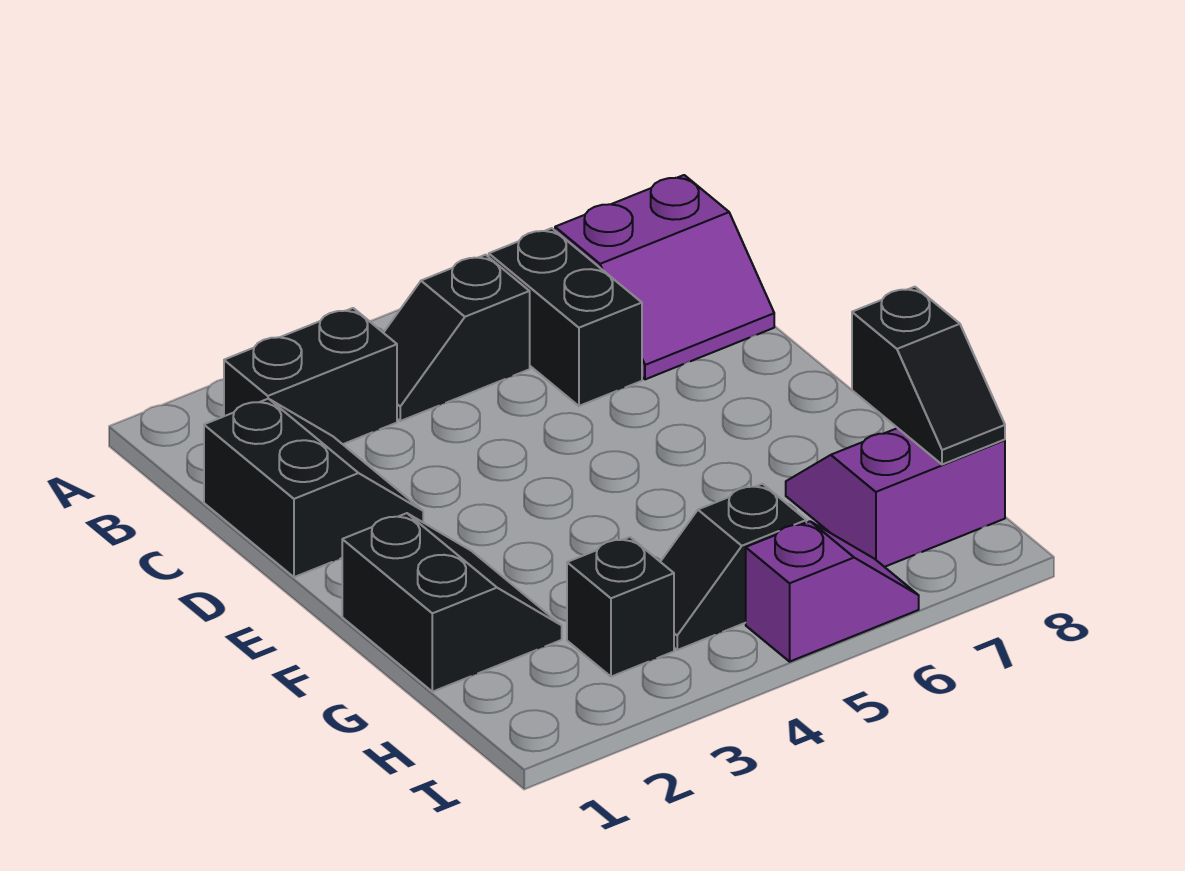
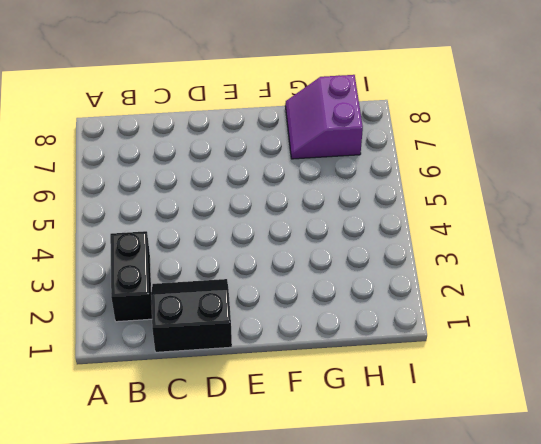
none -> black 1x2 slope [384,255,530,421]
none -> black 1x2 brick [489,228,642,406]

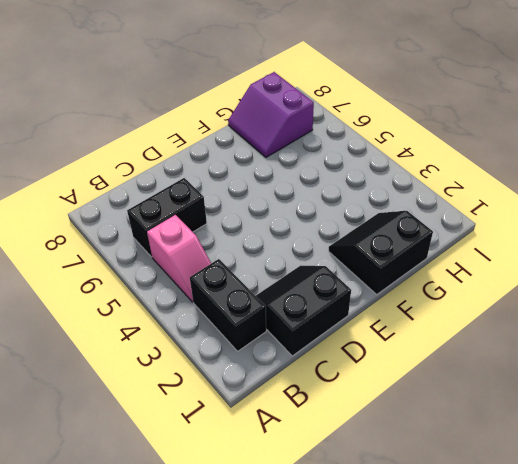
pink 1x2 slope [147,215,211,302] -> black 1x2 slope [384,255,530,421]
none -> purple 2x2 slope [555,175,774,379]
none -> black 1x1 brick [567,537,674,677]

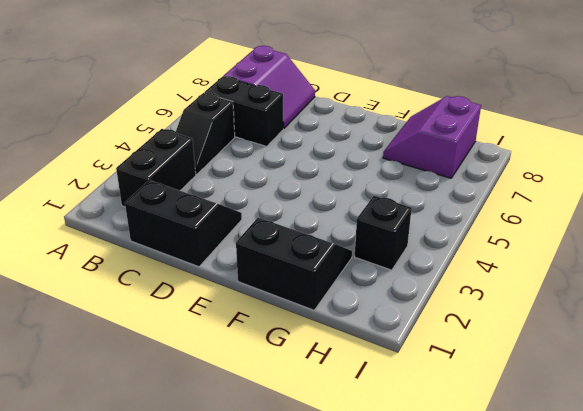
none -> black 1x2 slope [661,484,806,650]
none -> purple 1x2 slope [746,521,919,662]

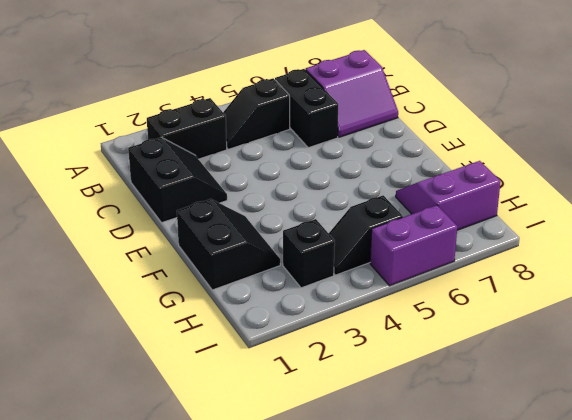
purple 1x2 brick [370,205,457,286] -> purple 1x2 slope [746,521,919,662]
none -> black 1x2 slope [852,287,1005,465]

